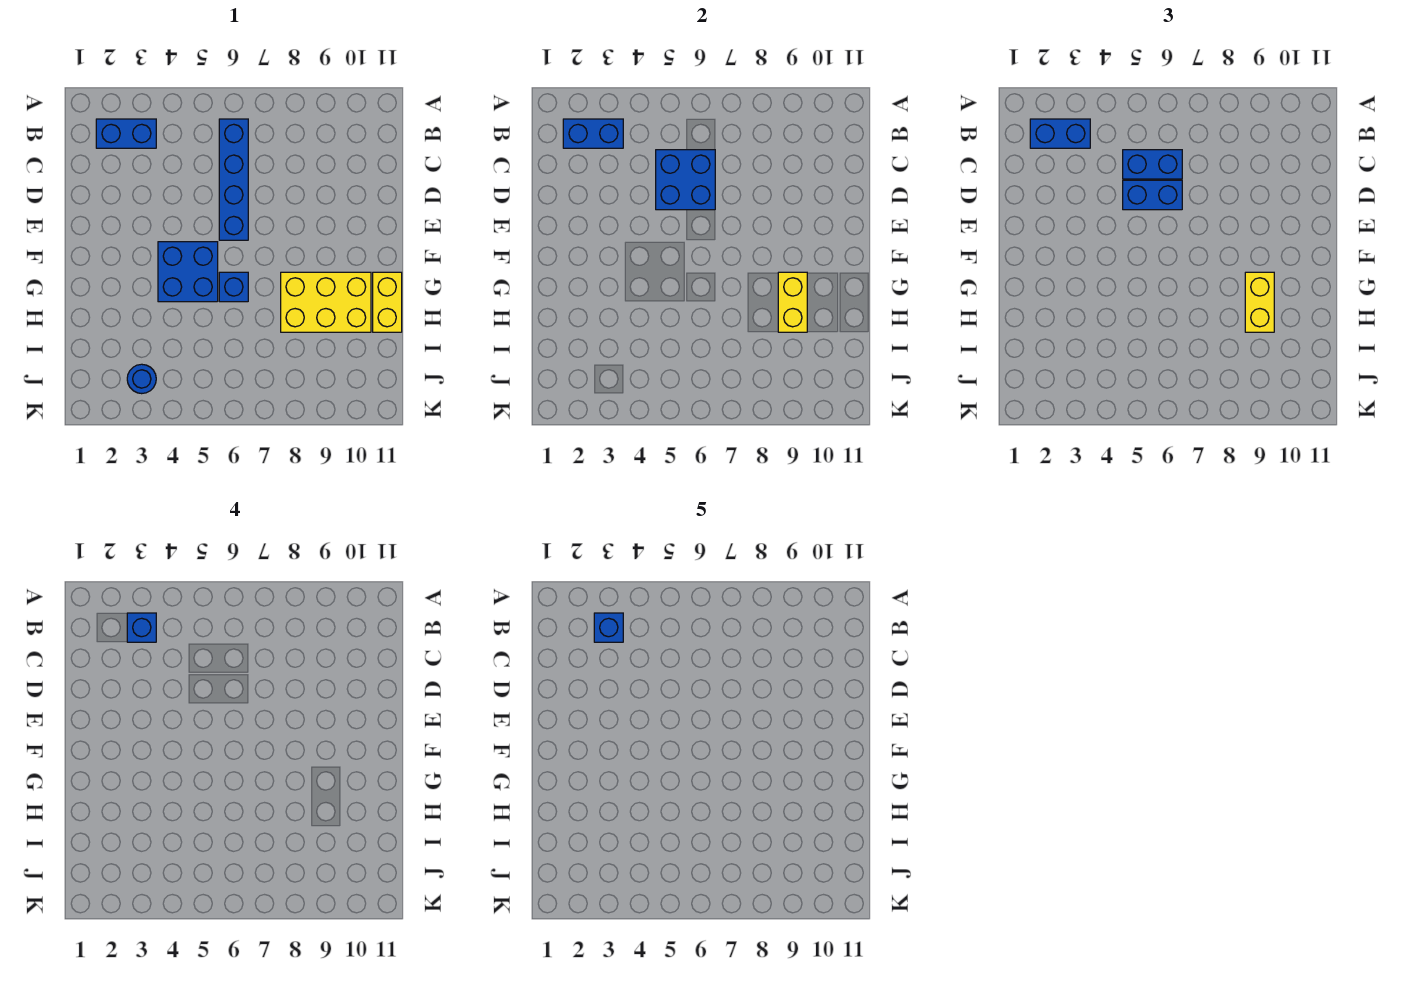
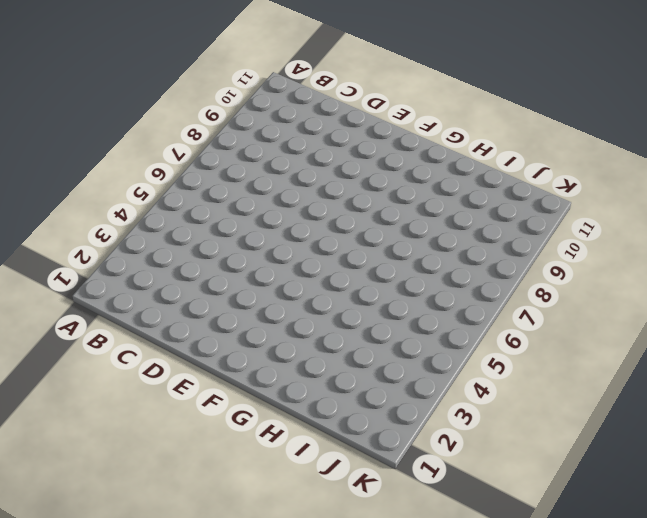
none -> blue 1x2 brick [96,119,156,148]
none -> blue 1x4 brick [219,119,248,240]
none -> blue 2x2 brick [158,242,218,302]

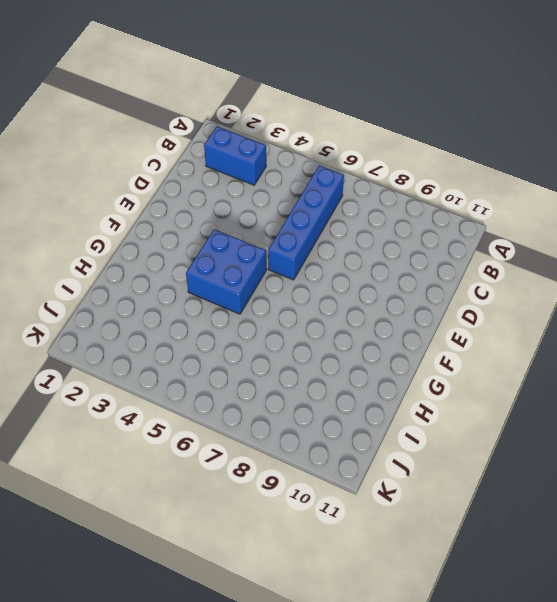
none -> blue 1x1 brick [219,272,248,302]
none -> yellow 2x3 brick [281,272,371,332]
none -> yellow 1x2 brick [373,272,402,332]

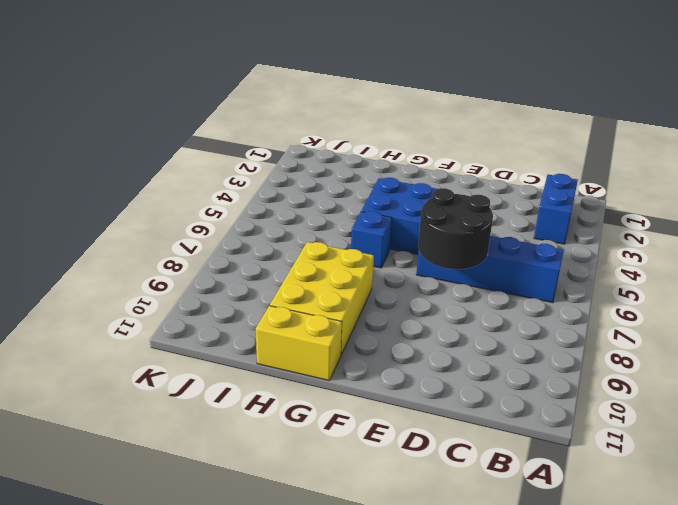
black 2x2 round brick [418,188,493,269] -> blue 2x2 brick [656,150,715,210]
none -> blue 1x1 round brick [127,364,156,394]
none -> blue 1x2 brick [563,119,623,148]
none -> yellow 1x2 brick [778,272,807,332]

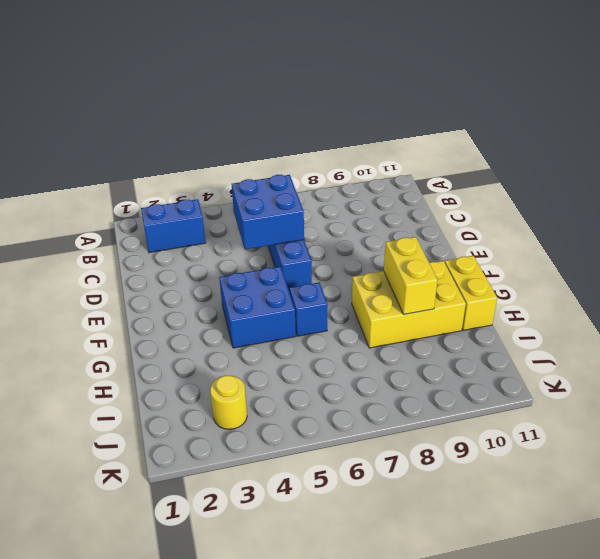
yellow 1x1 round brick [210,376,247,429] -> blue 1x1 round brick [127,364,156,394]
none -> blue 1x2 brick [563,119,623,148]
none -> blue 1x2 brick [1030,119,1090,148]
none -> blue 1x2 brick [1123,150,1182,179]

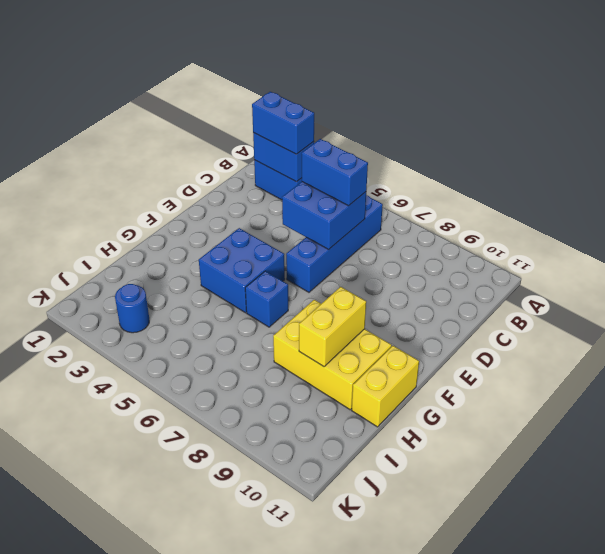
none -> blue 1x2 brick [1123,180,1182,210]
none -> yellow 1x2 brick [1245,272,1274,332]
none -> blue 1x1 brick [127,613,156,642]

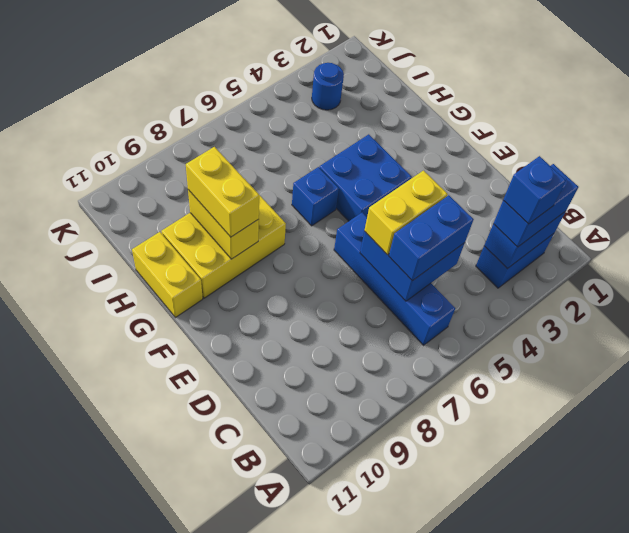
yellow 1x2 brick [364,171,448,255] -> blue 1x2 brick [1123,180,1182,210]
none -> blue 1x1 brick [594,613,623,642]

